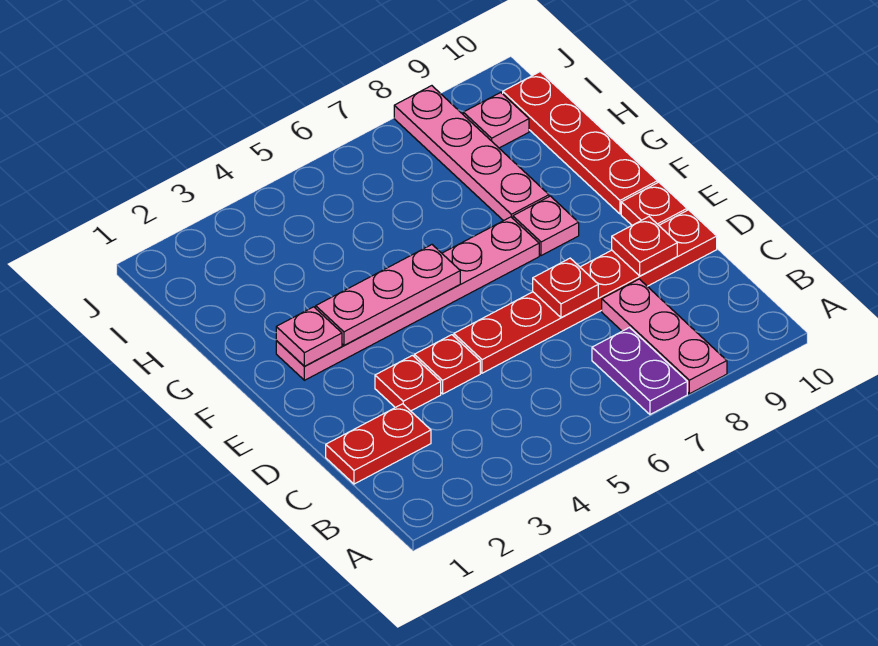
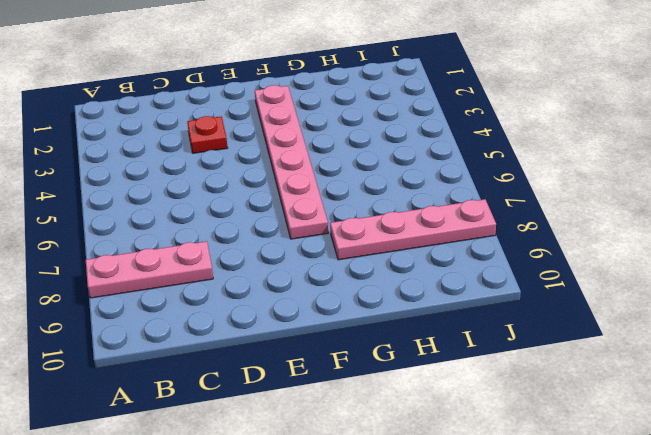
none -> purple 1x2 plate [592,328,687,415]
none -> red 1x2 plate [326,404,431,484]
none -> red 1x1 plate [414,335,480,394]

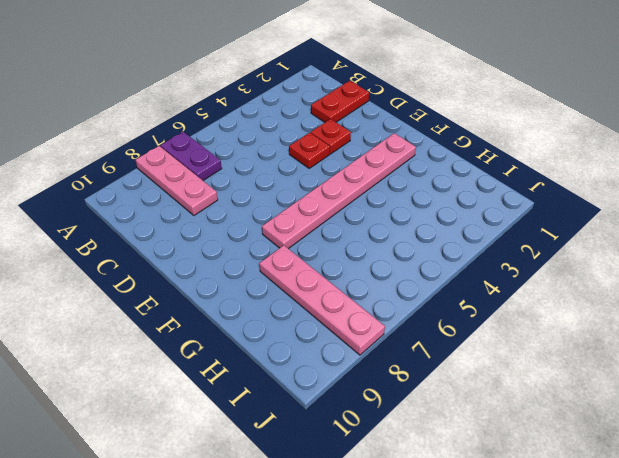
none -> red 1x6 plate [454,210,717,373]
none -> red 1x1 plate [621,182,687,225]
none -> pink 1x1 plate [513,196,579,256]

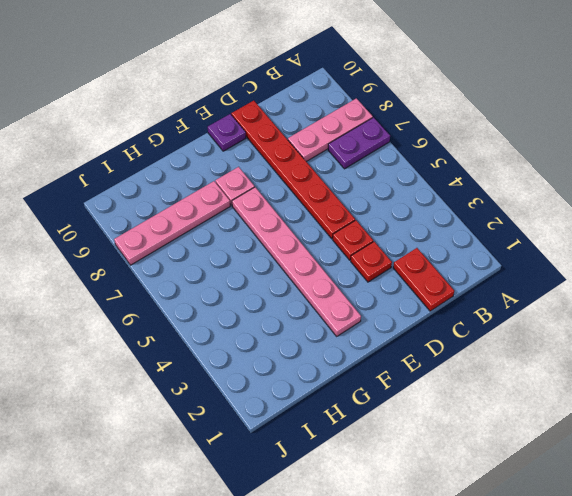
purple 1x1 plate [208,114,246,151] -> red 1x1 plate [621,182,687,225]
none -> red 1x4 plate [503,72,657,214]
none -> pink 1x1 plate [463,92,529,148]
none -> red 1x1 plate [533,258,598,318]

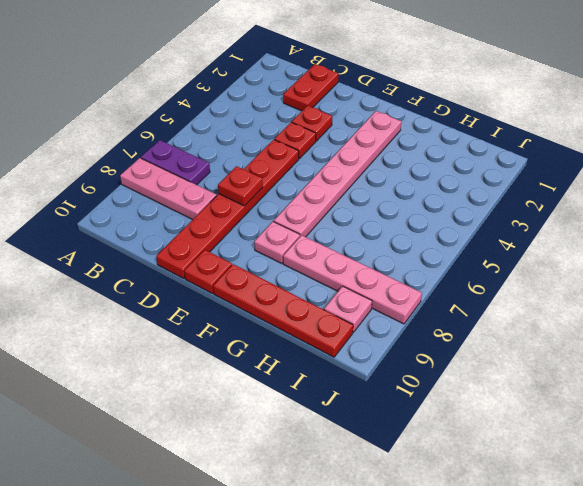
none -> red 1x1 plate [612,217,677,276]
none -> pink 1x1 plate [276,307,342,366]
none -> pink 1x3 plate [316,245,460,346]

